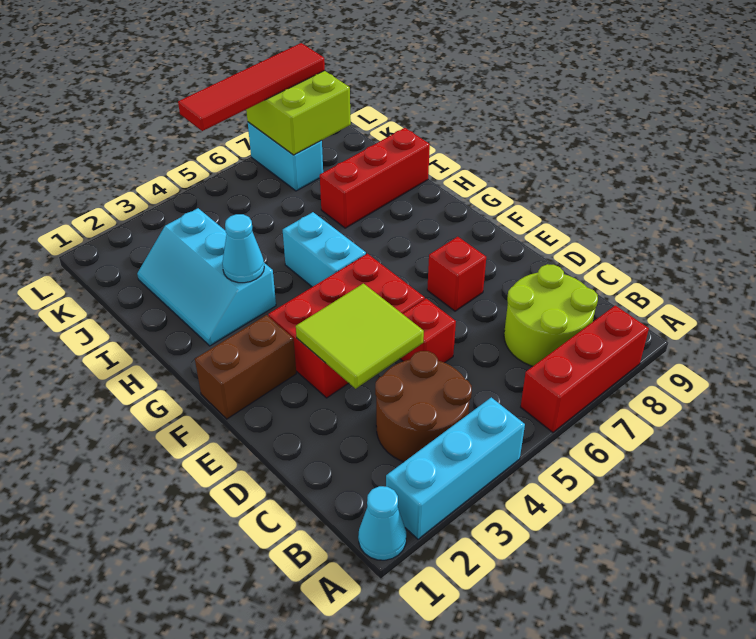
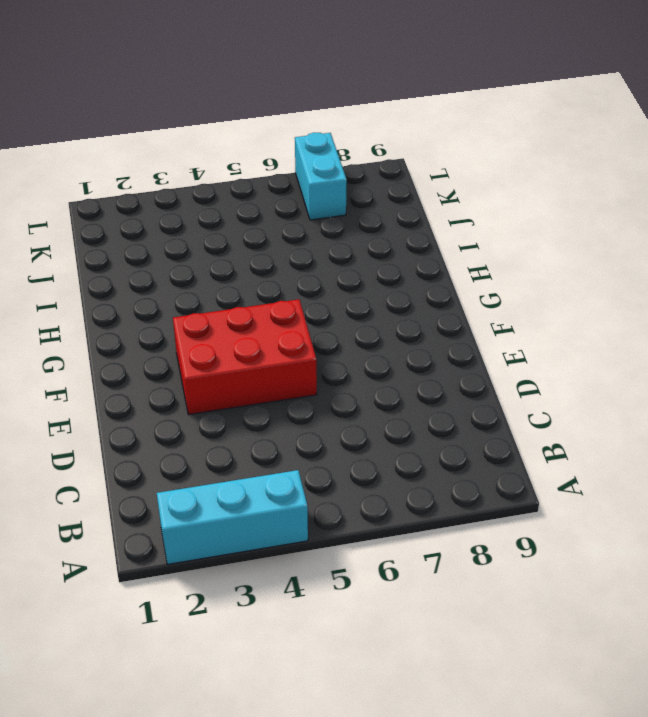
none -> cyan 1x1 cone [358,486,406,560]
none -> red 1x3 brick [521,305,649,432]
none -> brown 2x2 round brick [375,351,472,462]

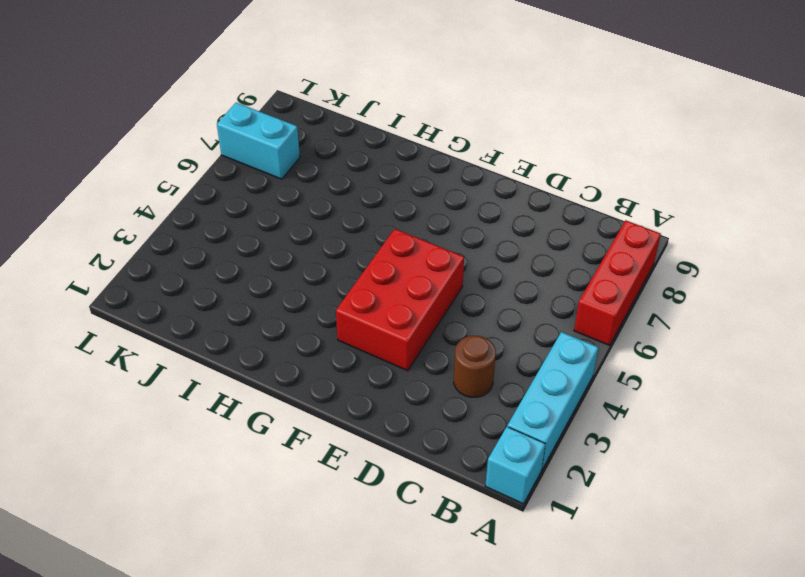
cyan 1x1 brick [485,427,545,504] -> cyan 1x1 cone [358,486,406,560]
brown 1x1 round brick [454,336,496,397] -> brown 2x2 round brick [375,351,472,462]
none -> lime 2x2 round brick [504,264,598,366]
none -> red 1x1 brick [400,299,456,363]
none -> red 1x1 brick [427,237,486,311]

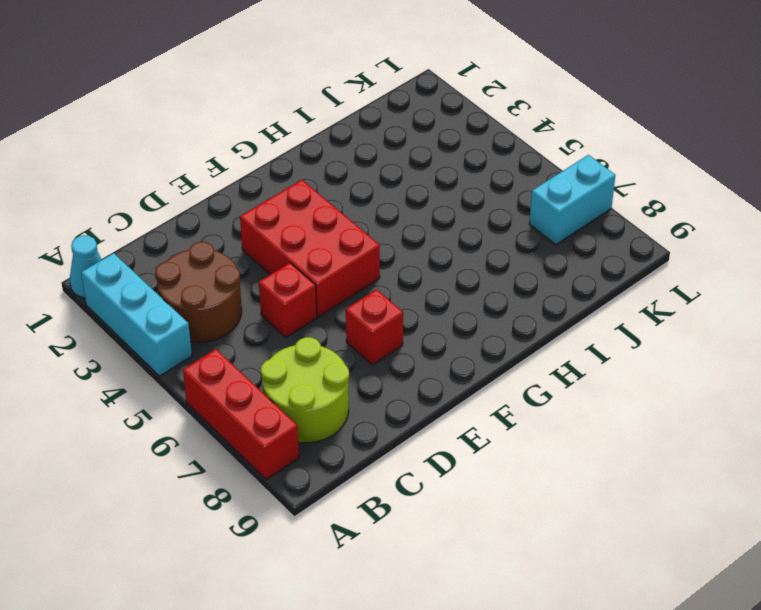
none -> brown 1x2 brick [195,315,296,419]
none -> cyan 1x2 brick [283,212,366,287]
none -> cyan 2x3 slope [137,208,276,346]

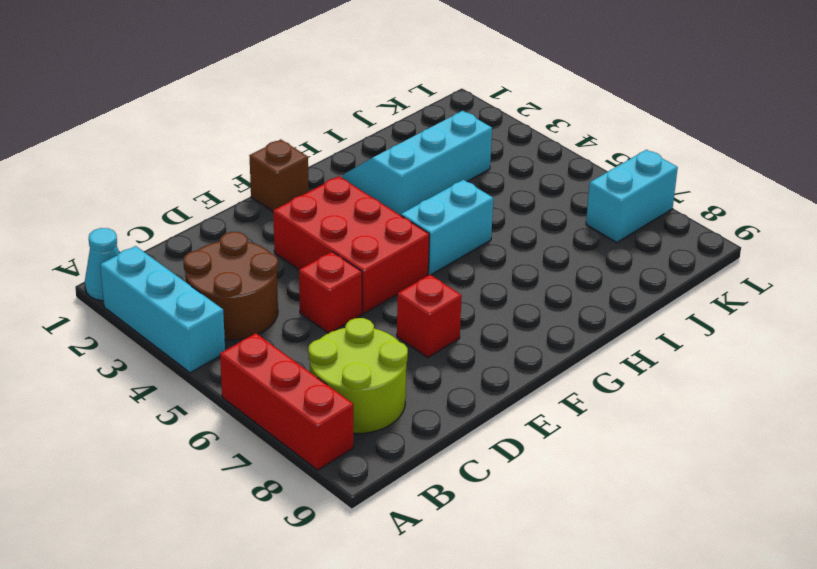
brown 1x1 brick [249,140,309,211] -> brown 1x2 brick [195,315,296,419]
none -> red 1x3 brick [320,128,430,228]
none -> lime 2x2 tile [296,284,424,389]
none -> cyan 1x1 cone [222,214,264,283]

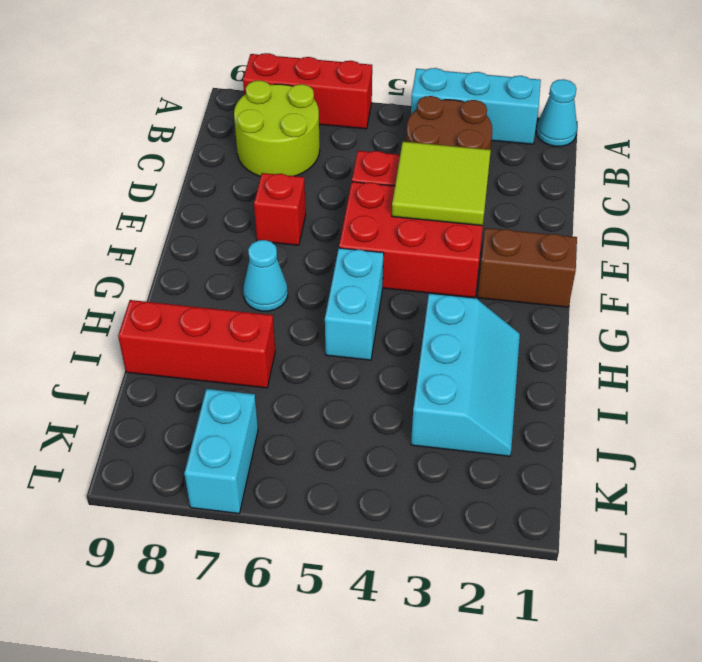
cyan 1x1 cone [243,240,288,311] -> cyan 1x1 cone moved to [222,214,264,283]
none -> lime 2x2 brick [246,71,351,155]
none -> red 1x4 tile [178,43,325,131]

